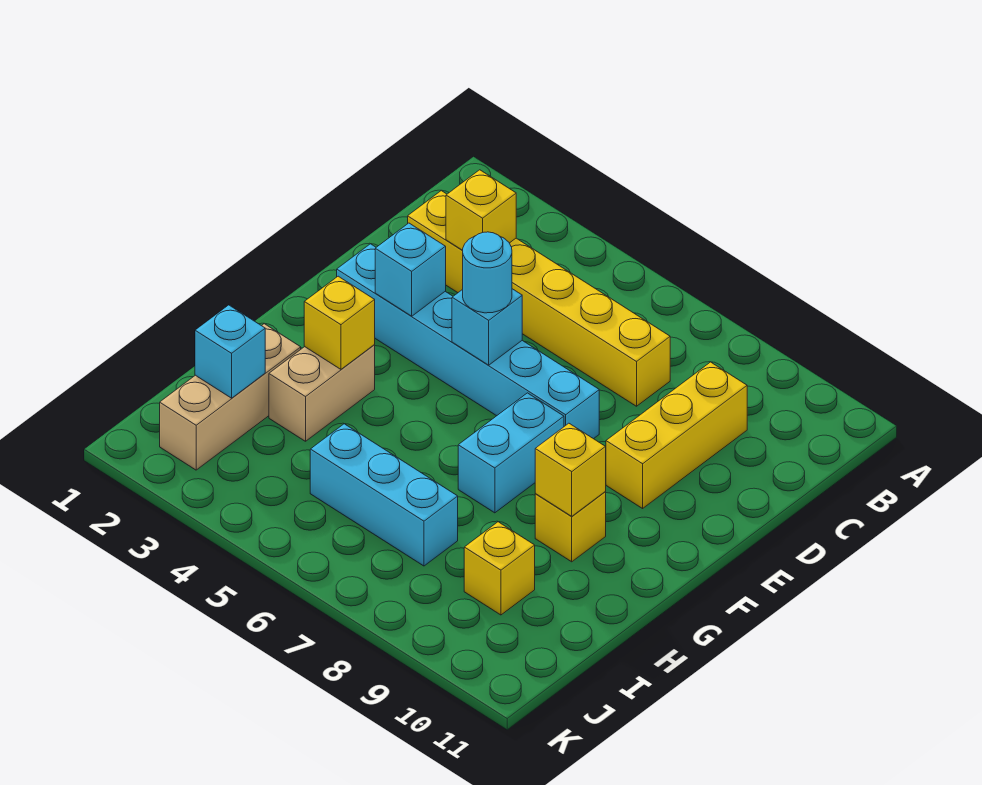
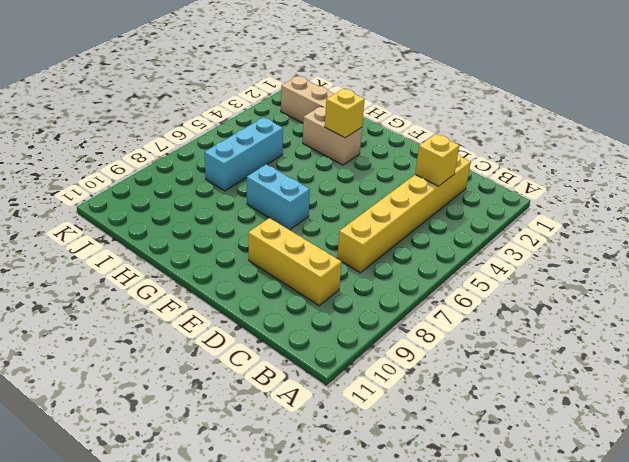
none -> cyan 1x6 brick [337,244,599,439]
none -> yellow 1x1 brick [535,492,606,562]
none -> yellow 1x1 brick [464,522,535,615]

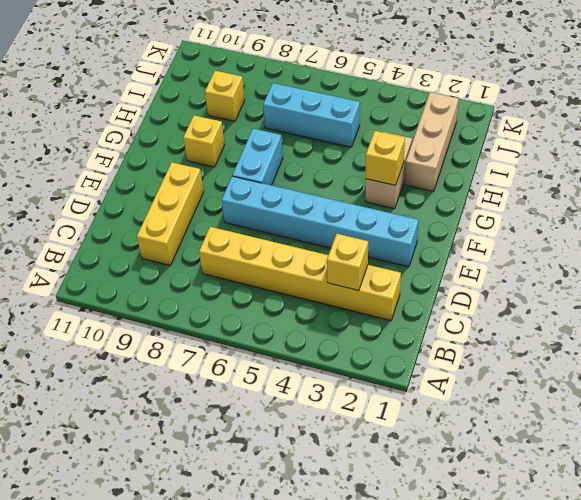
none -> cyan 1x1 brick [375,223,446,316]
none -> cyan 1x1 brick [452,289,522,365]
none -> yellow 1x1 brick [535,423,606,516]

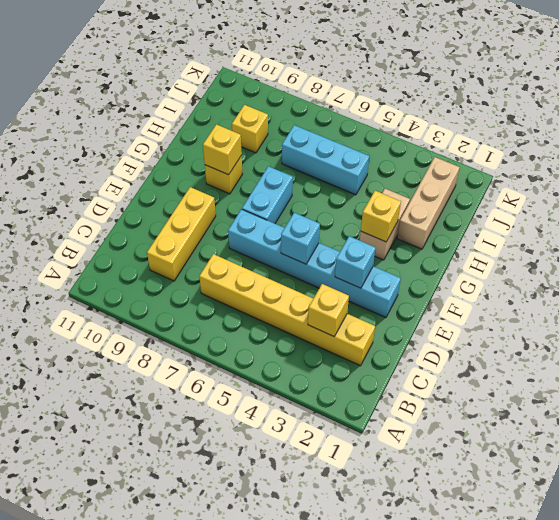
none -> cyan 1x1 brick [195,305,265,398]
none -> cyan 1x1 round brick [463,232,512,313]

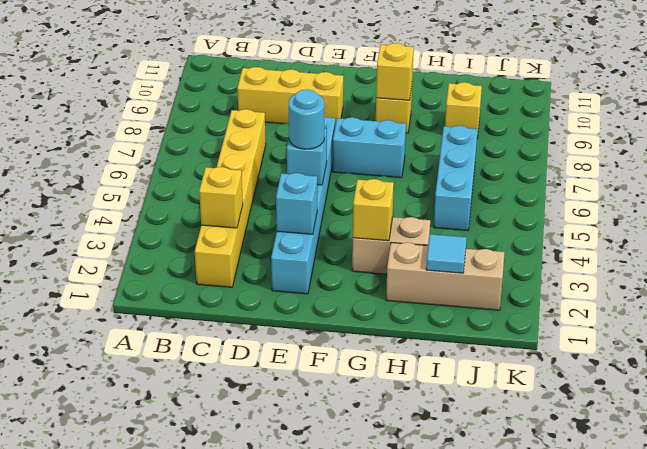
cyan 1x1 tile [426,234,467,273] -> cyan 1x1 brick [195,305,265,398]

